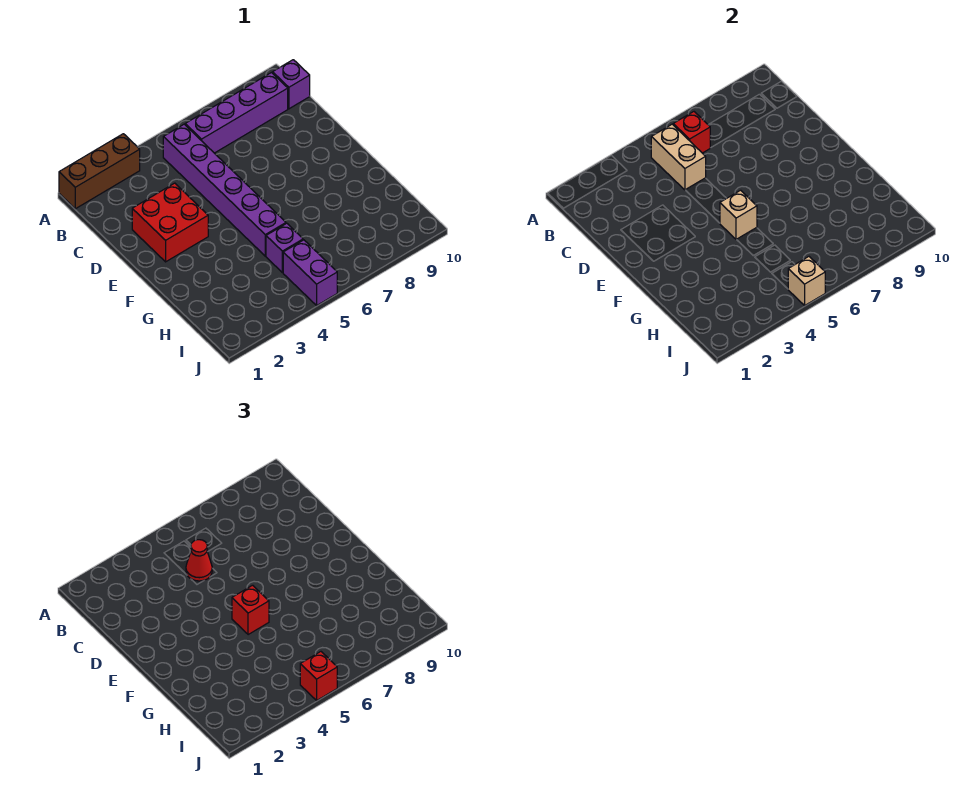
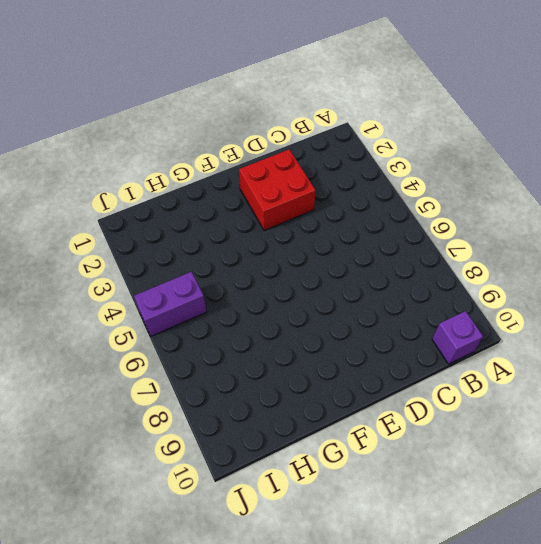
none -> brown 1x3 brick [59,134,140,209]
none -> purple 1x6 brick [163,124,286,256]
none -> purple 1x4 brick [185,73,288,153]

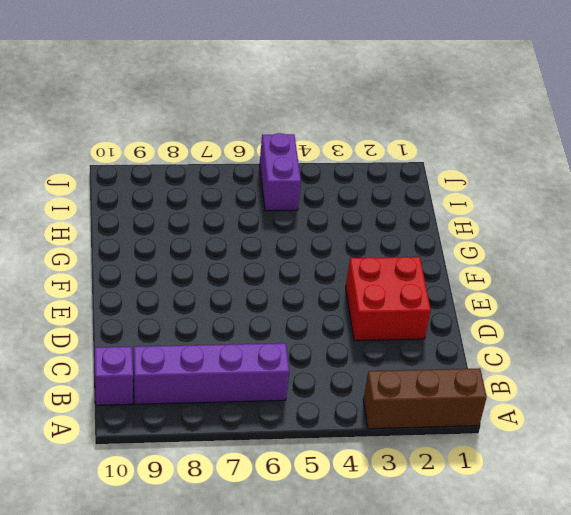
none -> purple 1x6 brick [163,124,286,256]
none -> purple 1x1 brick [266,223,303,273]
none -> tan 1x2 brick [651,124,706,190]

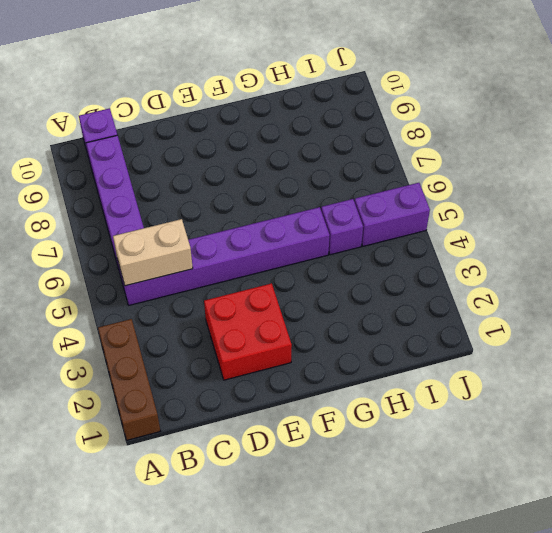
none -> red 1x1 brick [673,112,710,153]
none -> tan 1x1 brick [720,190,757,240]
none -> tan 1x1 brick [788,257,825,305]

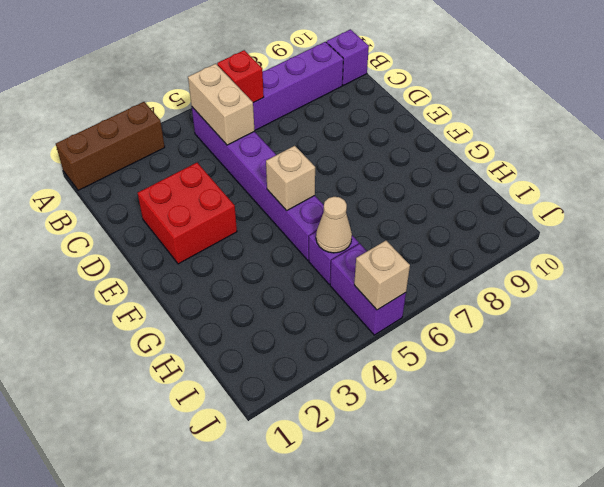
tan 1x1 cone [316,197,352,253] -> none
none -> red 1x1 cone [186,540,212,581]
none -> red 1x1 brick [232,585,269,635]
none -> red 1x1 brick [300,652,337,700]

